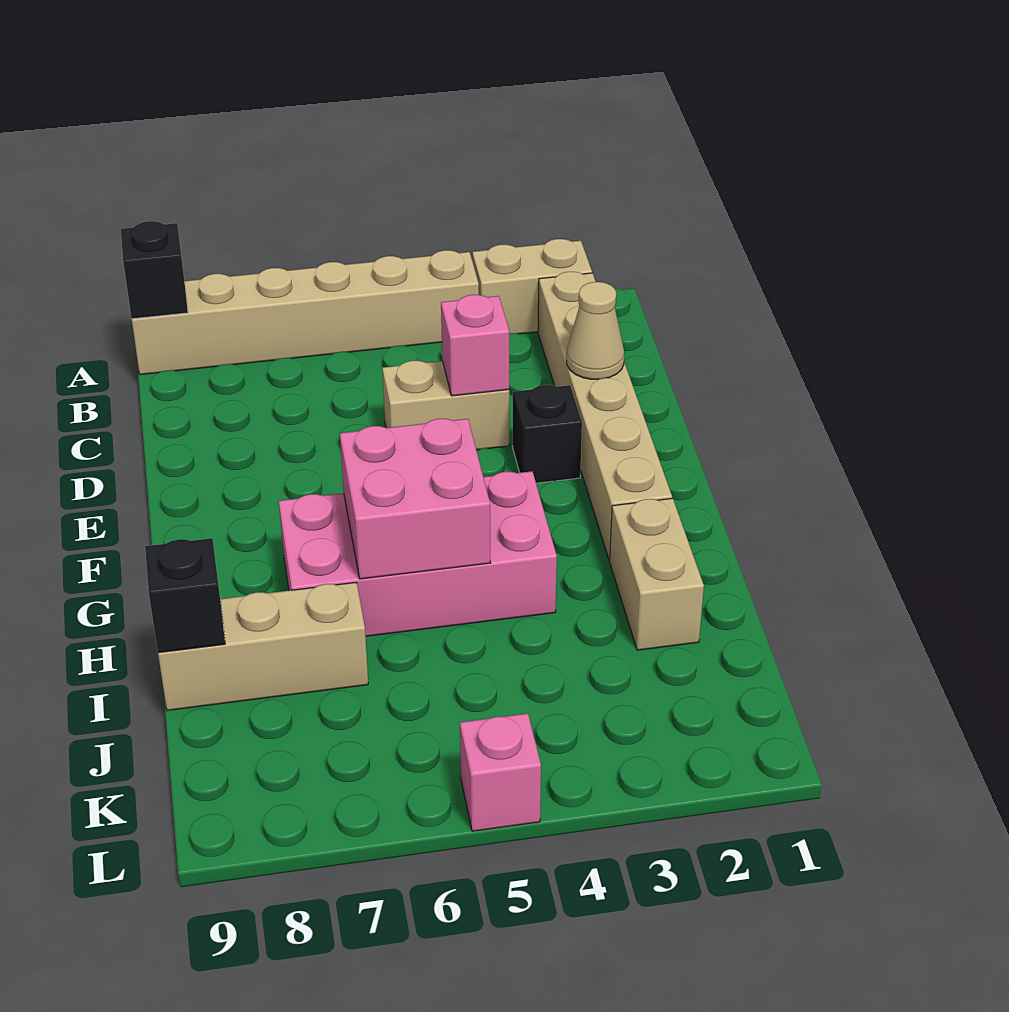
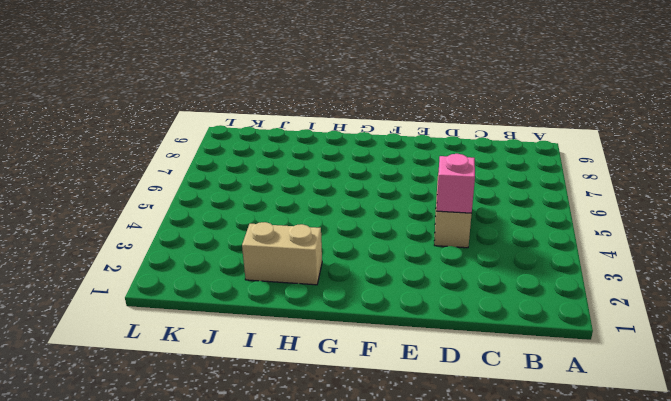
none -> tan 1x2 brick [472,239,592,334]
none -> tan 1x6 brick [132,250,479,375]
none -> tan 1x6 brick [538,272,672,560]

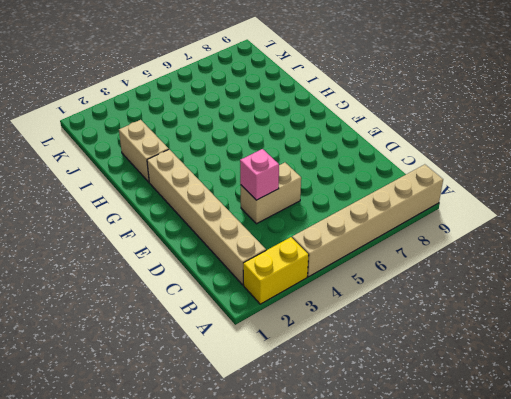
yellow 1x2 brick [243,237,309,304] -> tan 1x2 brick [472,239,592,334]
none -> black 1x1 brick [513,385,582,483]
none -> pink 2x4 brick [279,471,557,636]
none -> tan 1x3 brick [158,582,368,710]

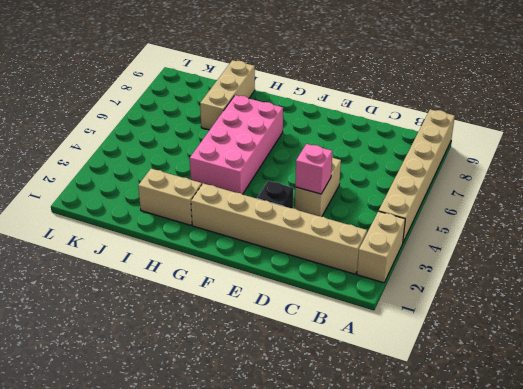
none -> pink 1x1 brick [460,713,541,831]
none -> black 1x1 brick [121,221,188,319]
none -> tan 1x1 cone [567,282,624,379]

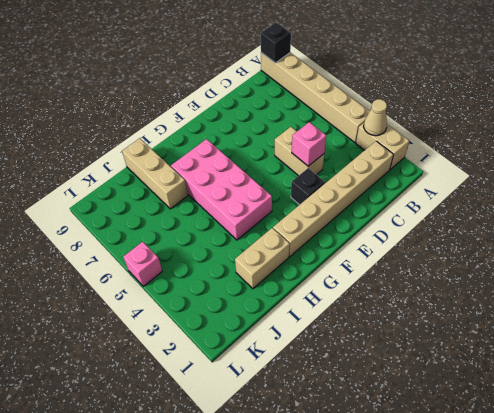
tan 1x1 cone [364,99,387,136] -> tan 1x1 cone moved to [567,282,624,379]
none -> pink 2x2 brick [340,419,491,579]
none -> black 1x1 brick [145,538,225,653]

